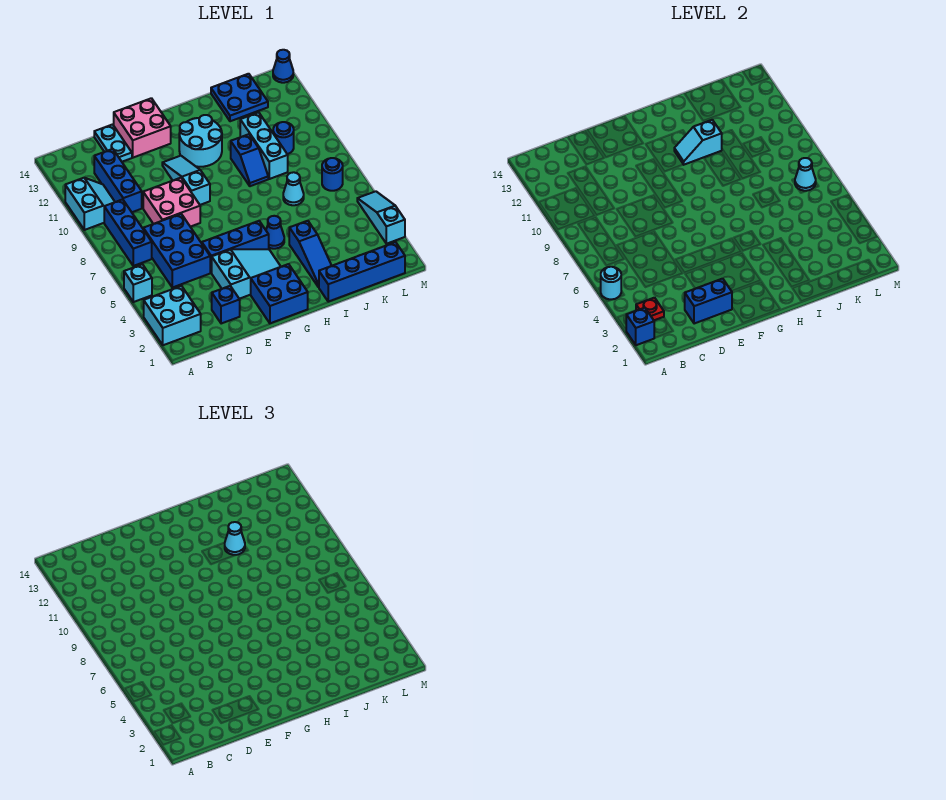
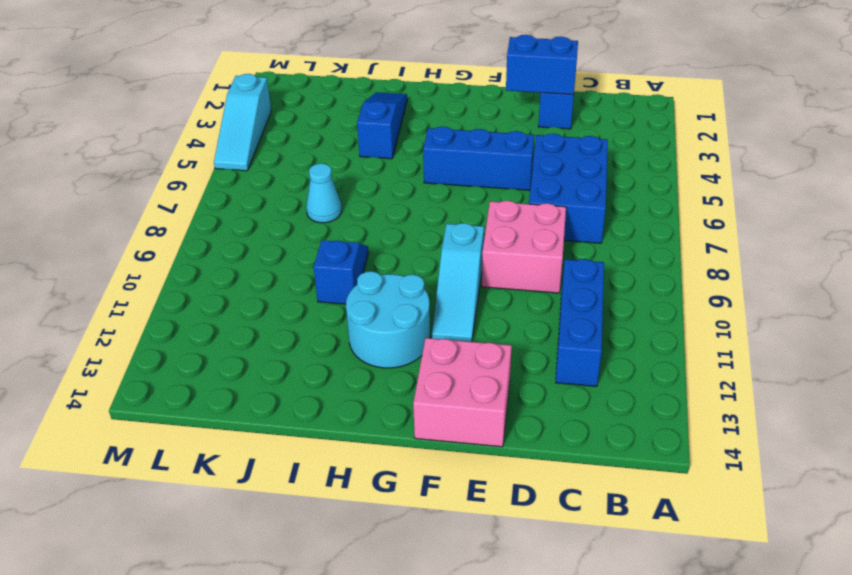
none -> cyan 2x2 brick [144,286,201,345]
none -> cyan 1x1 brick [124,264,152,302]
none -> cyan 2x2 slope [65,178,115,230]
none -> blue 1x3 brick [104,199,152,266]

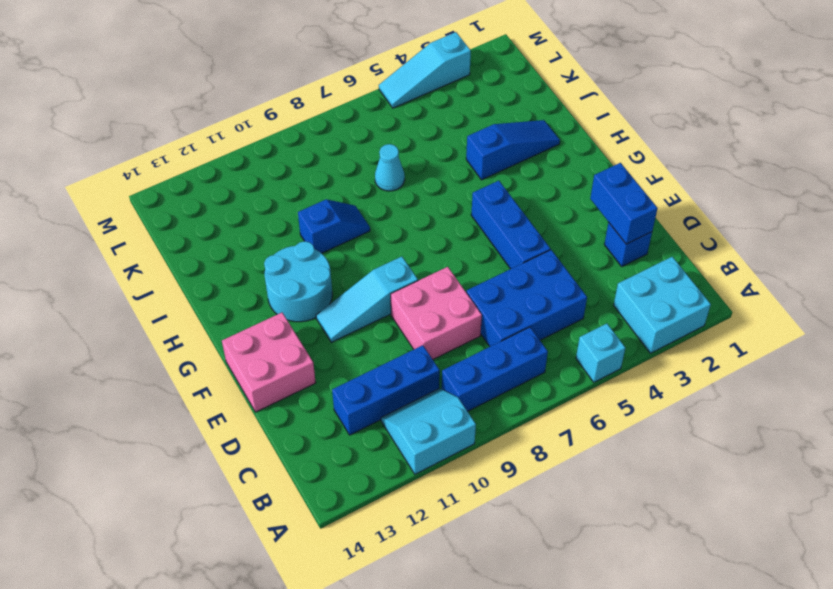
none -> cyan 1x2 plate [94,125,132,162]
none -> cyan 2x3 slope [212,249,281,299]
none -> blue 2x2 brick [251,264,308,323]
none -> blue 1x1 cone [266,216,284,249]

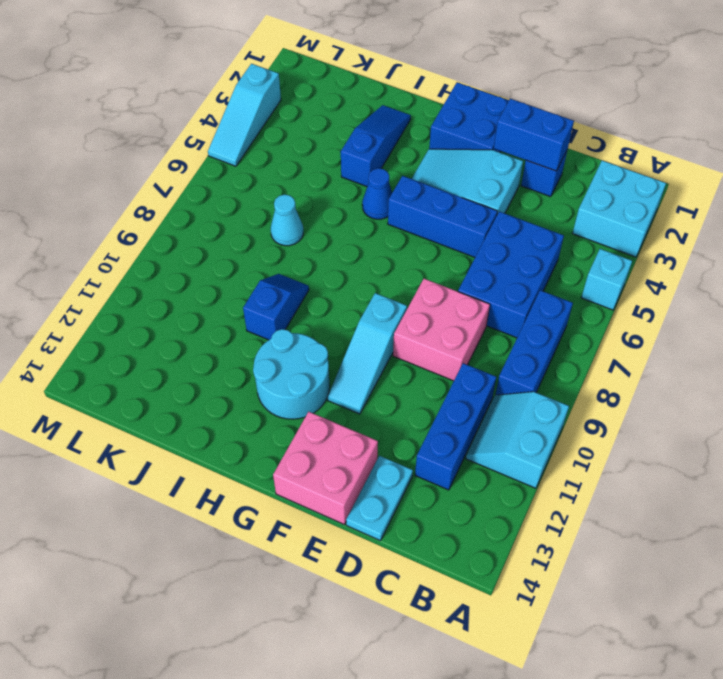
none -> blue 1x4 brick [319,242,405,302]
none -> cyan 1x3 brick [240,112,288,179]
none -> blue 2x2 plate [211,74,268,121]
none -> blue 1x1 round brick [273,122,294,154]

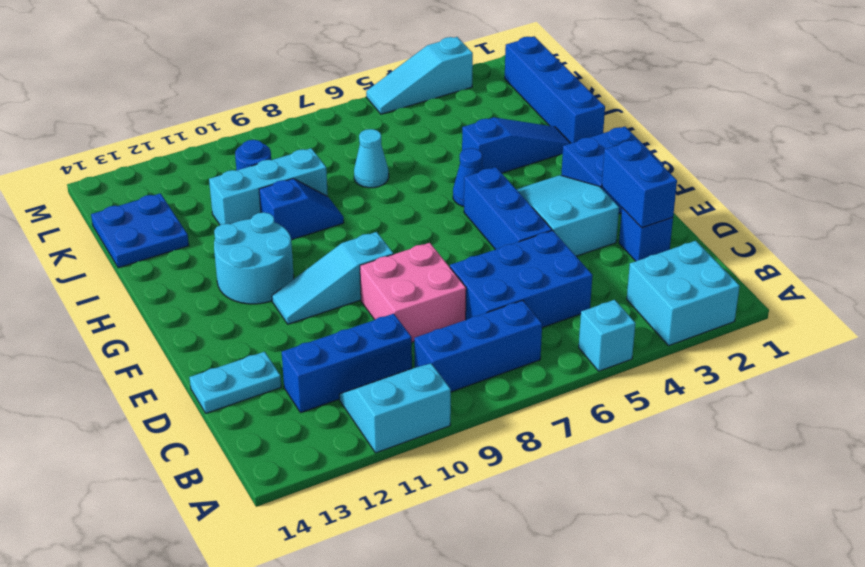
none -> pink 2x2 brick [114,98,171,158]
none -> blue 1x1 round brick [322,158,343,191]
none -> blue 1x1 cone [273,50,293,83]
none -> blue 1x1 brick [626,308,654,345]

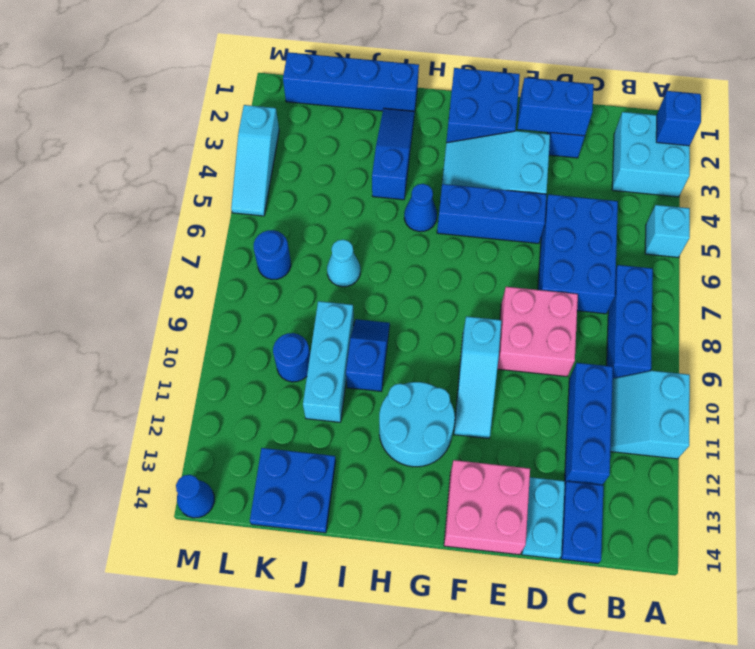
blue 1x2 plate [561,481,604,563] -> none
none -> cyan 1x1 round brick [601,267,621,299]
none -> red 1x1 plate [636,298,664,320]
none -> cyan 1x2 slope [674,120,722,165]
none -> cyan 1x1 cone [795,158,816,191]

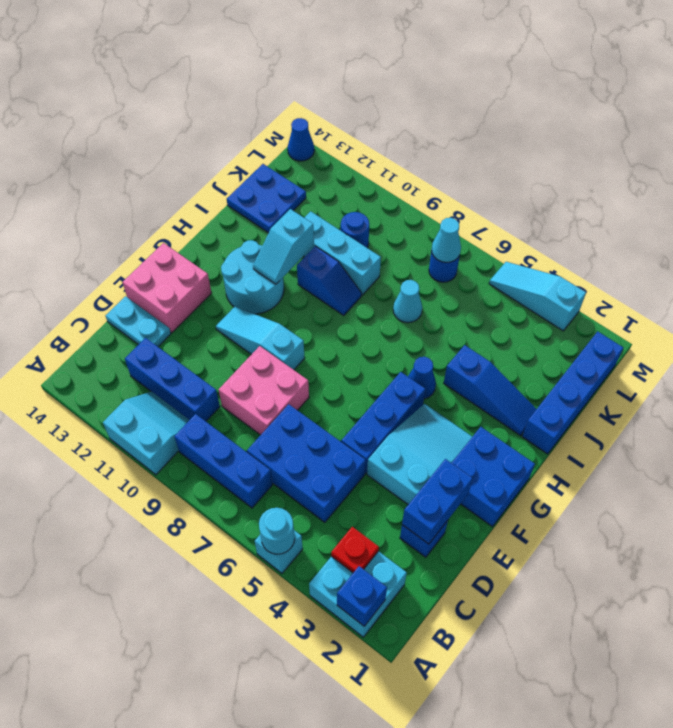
none -> cyan 1x1 cone [225,522,245,555]

